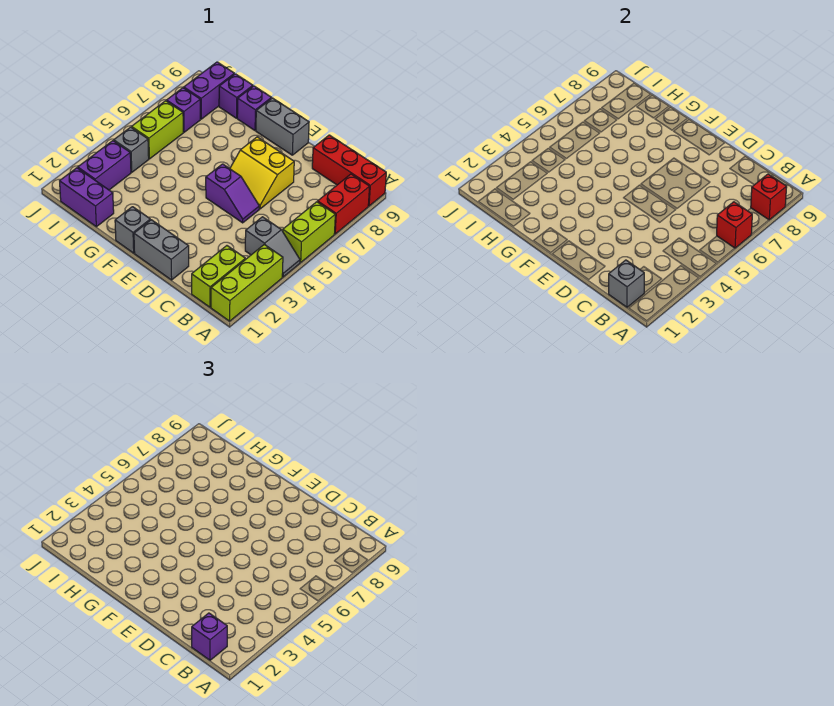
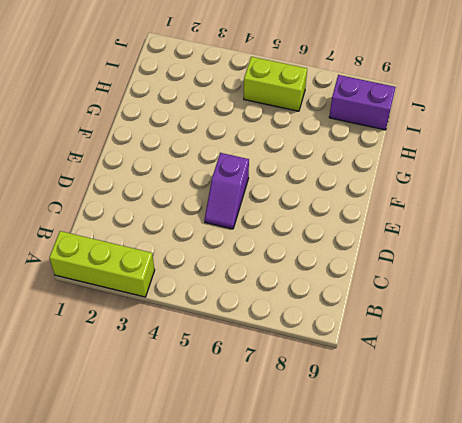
none -> grey 1x2 slope [245,217,300,277]
none -> lime 1x2 brick [283,202,335,262]
none -> red 1x2 brick [318,174,370,234]

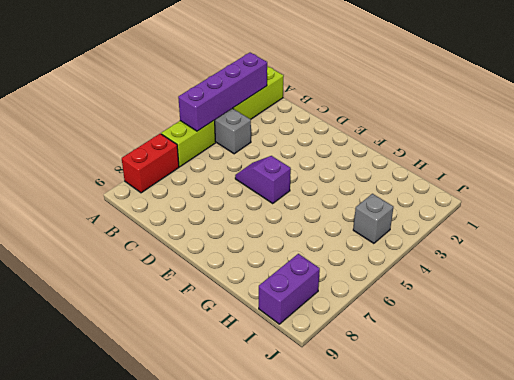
purple 1x4 brick [178,53,267,131] -> none
none -> red 1x3 brick [312,135,386,206]
none -> lime 1x2 brick [192,246,245,307]
none -> grey 1x2 brick [134,220,189,280]

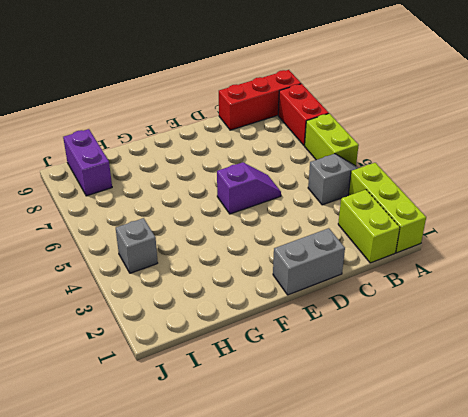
none -> yellow 2x2 slope [230,137,294,209]
none -> grey 1x2 brick [256,98,309,155]
none -> grey 1x1 brick [115,207,150,253]

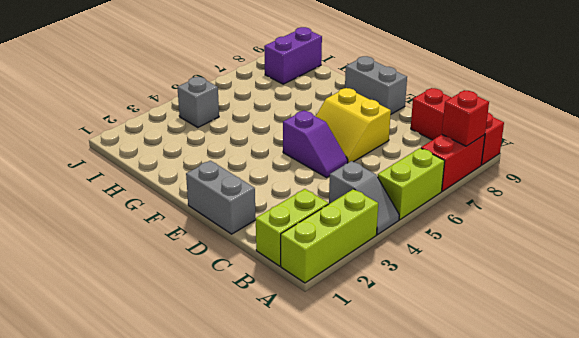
none -> grey 1x1 brick [115,207,150,253]
none -> purple 1x1 brick [237,86,271,130]
none -> purple 1x2 brick [60,168,114,227]

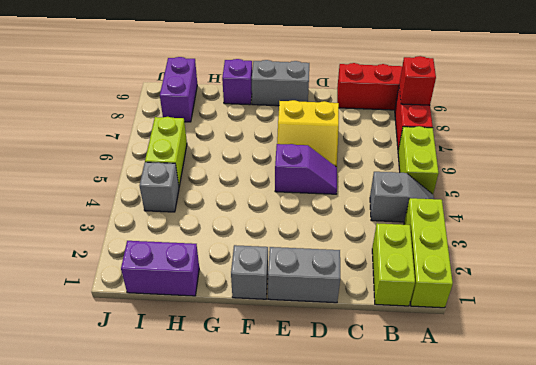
none -> purple 1x1 brick [219,74,253,118]
none -> purple 1x2 brick [78,141,131,190]
none -> purple 1x1 brick [167,88,200,132]

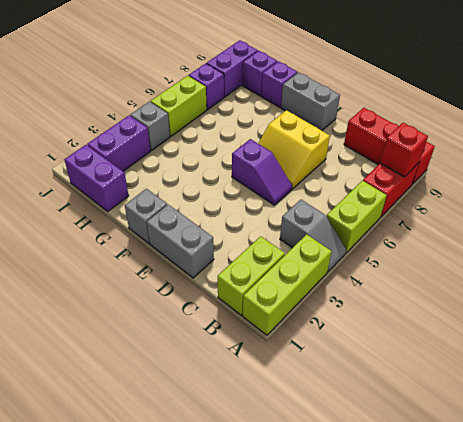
none -> red 1x1 brick [717,202,752,248]
none -> grey 1x1 brick [609,260,644,307]
none -> purple 1x1 brick [192,613,227,660]

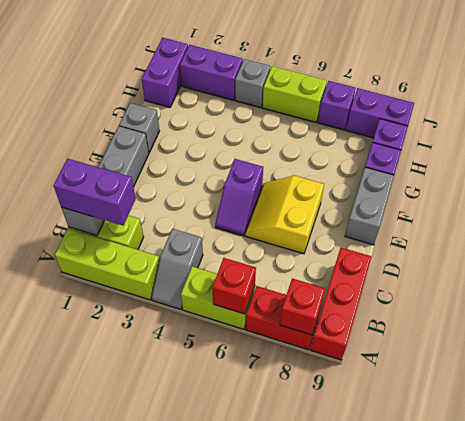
purple 1x2 brick [54,159,136,225] -> purple 1x1 brick [192,613,227,660]

